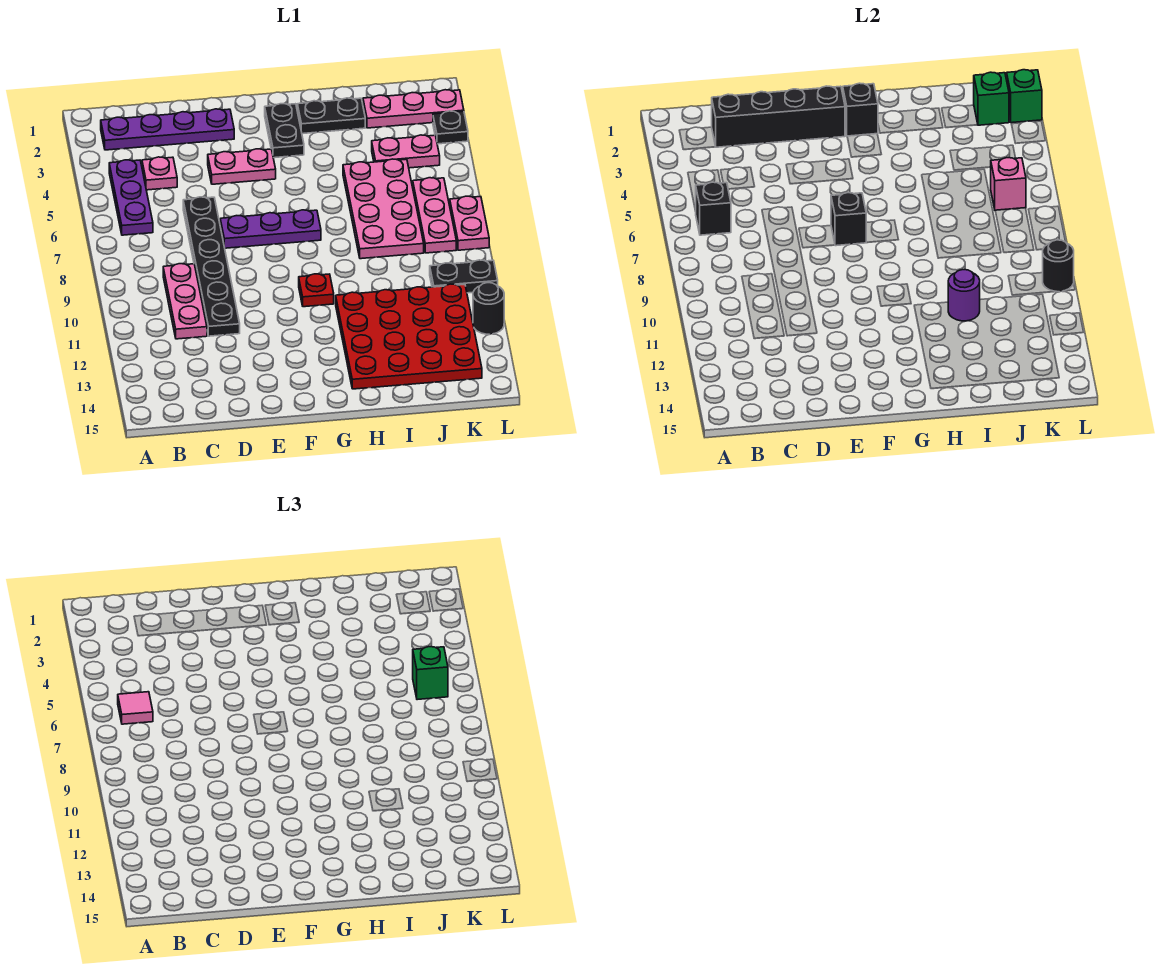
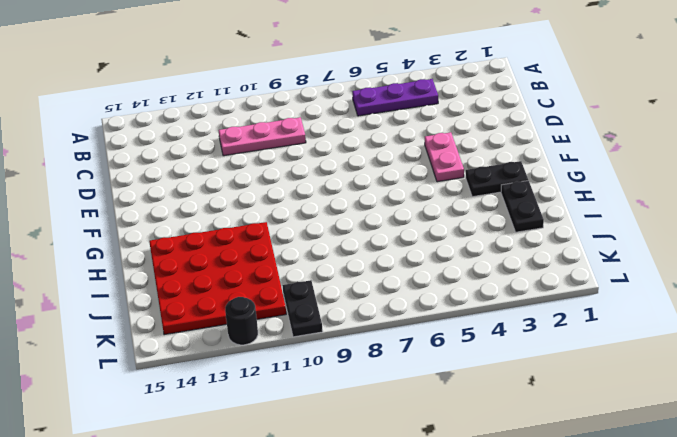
none -> purple 1x4 plate [101,109,234,150]
none -> pink 1x1 plate [142,157,177,190]
none -> black 1x6 plate [183,197,240,336]
none -> purple 1x3 plate [220,210,321,248]

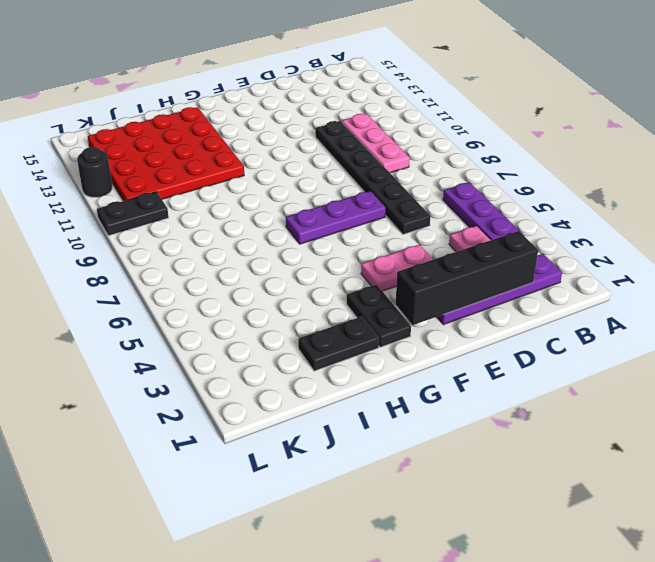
none -> red 1x1 plate [299,274,334,307]
none -> pink 2x4 plate [343,159,424,259]
none -> pink 1x3 plate [363,90,464,128]
none -> pink 1x2 plate [372,135,440,168]

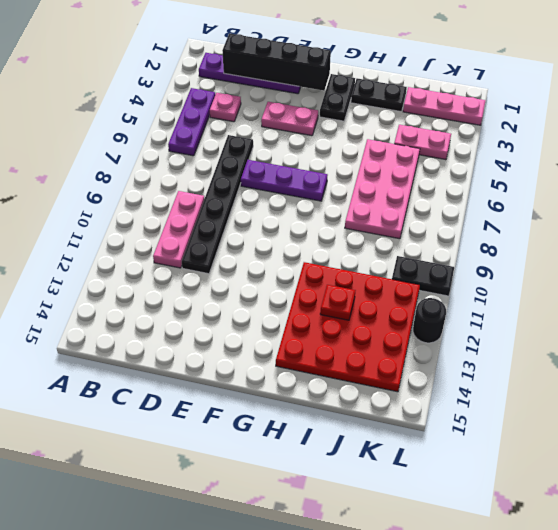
red 1x1 plate [320,285,355,320] -> red 1x1 plate moved to [299,274,334,307]
none -> pink 1x3 plate [413,178,456,253]
none -> black 1x1 plate [433,111,468,144]
none -> pink 1x2 plate [450,196,489,250]
none -> black 1x1 brick [696,182,731,235]

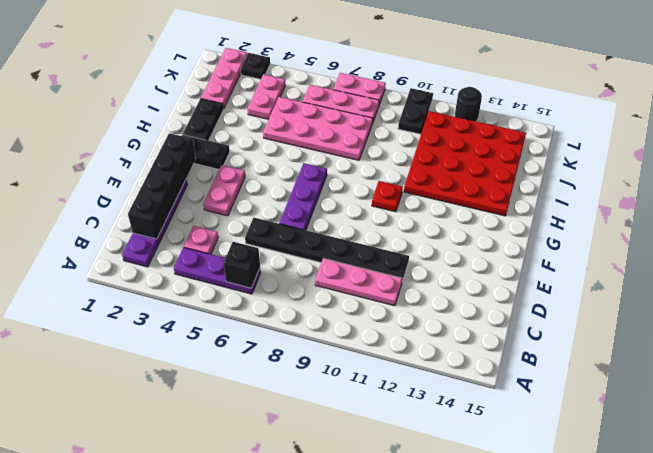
none -> black 1x1 brick [831,193,867,246]
none -> black 1x1 brick [843,83,878,136]
none -> purple 1x1 round brick [948,270,980,321]
none -> green 1x1 brick [974,72,1009,125]

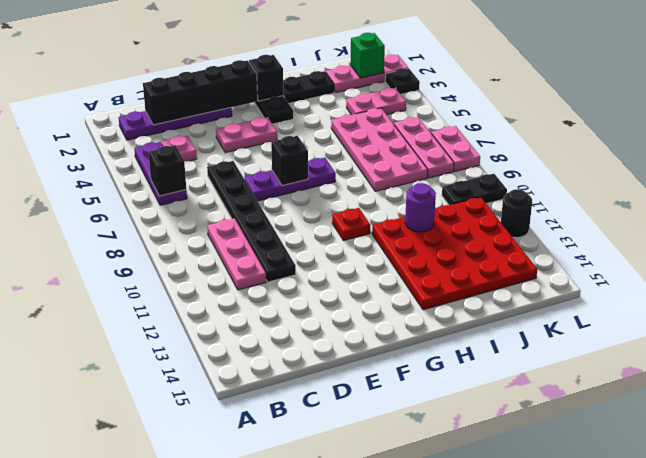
none -> pink 1x1 brick [991,158,1026,210]
none -> green 1x1 brick [1007,70,1042,123]
none -> black 1x1 round brick [1043,240,1074,292]
none -> pink 1x1 tile [118,692,153,724]

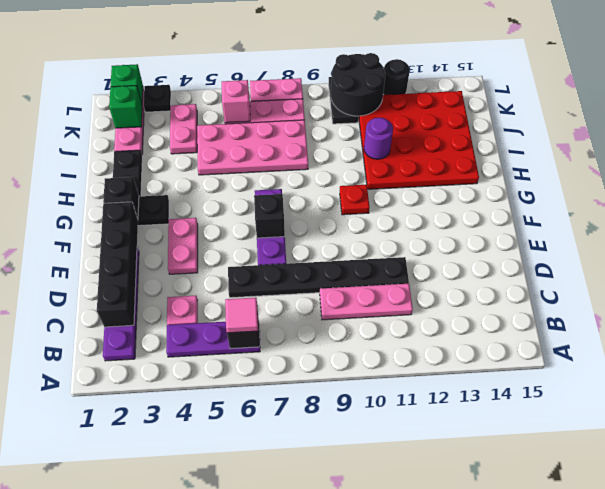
black 2x2 round brick [331,53,385,116] -> black 1x1 round brick [1043,240,1074,292]
none -> green 1x1 brick [413,647,448,700]

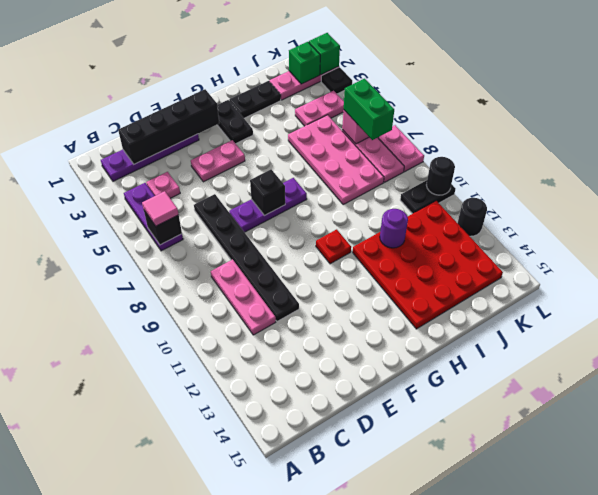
green 1x2 brick [344,79,394,140] -> green 1x1 brick [413,647,448,700]
none -> black 1x1 brick [843,83,878,136]

